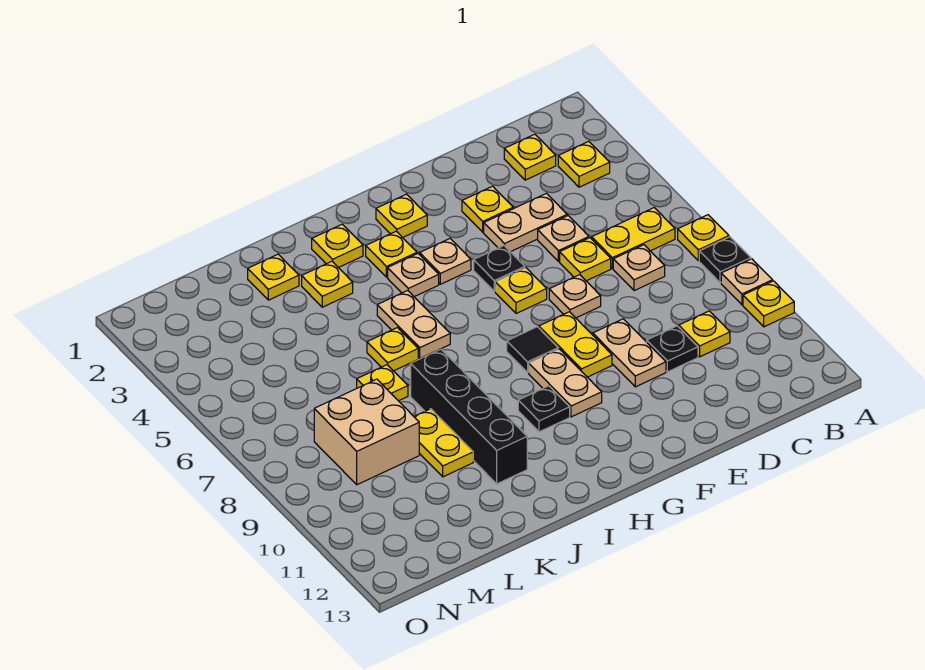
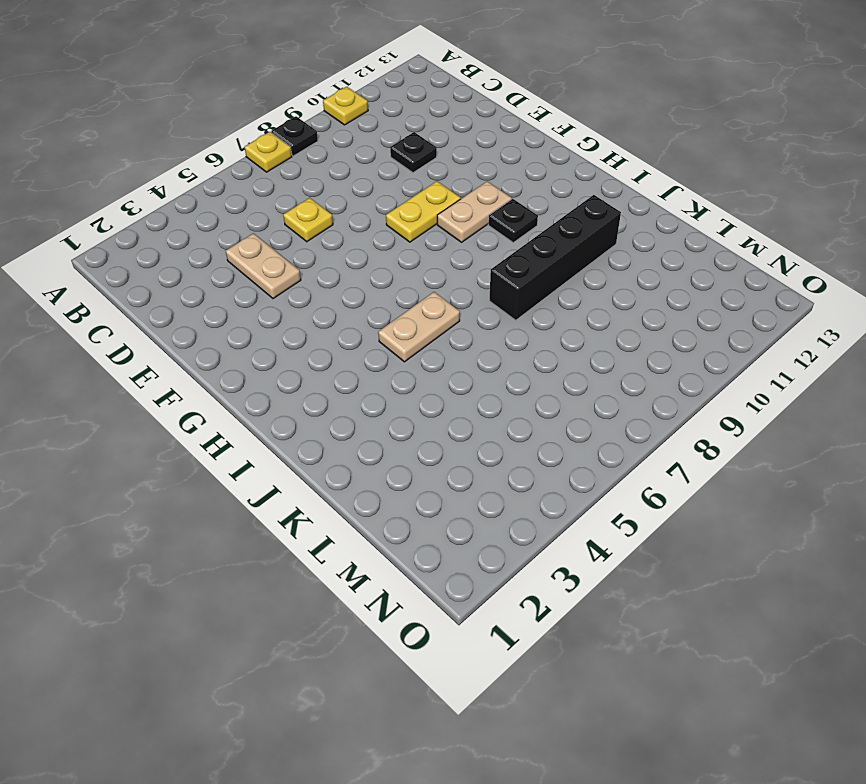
none -> tan 1x1 plate [721,259,773,305]
none -> yellow 1x1 plate [558,141,610,187]
none -> yellow 1x2 plate [592,208,675,268]
none -> yellow 1x1 plate [504,134,556,180]

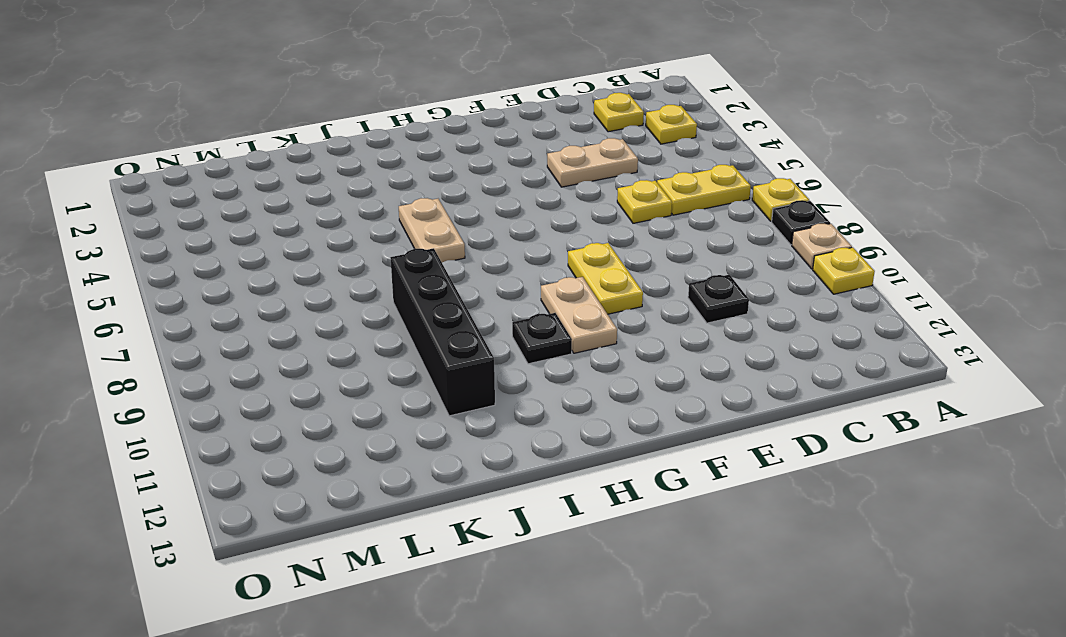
none -> tan 1x1 plate [613,245,665,291]
none -> yellow 1x1 plate [679,311,730,357]
none -> tan 1x1 plate [538,216,589,261]
none -> yellow 1x1 plate [462,186,513,232]

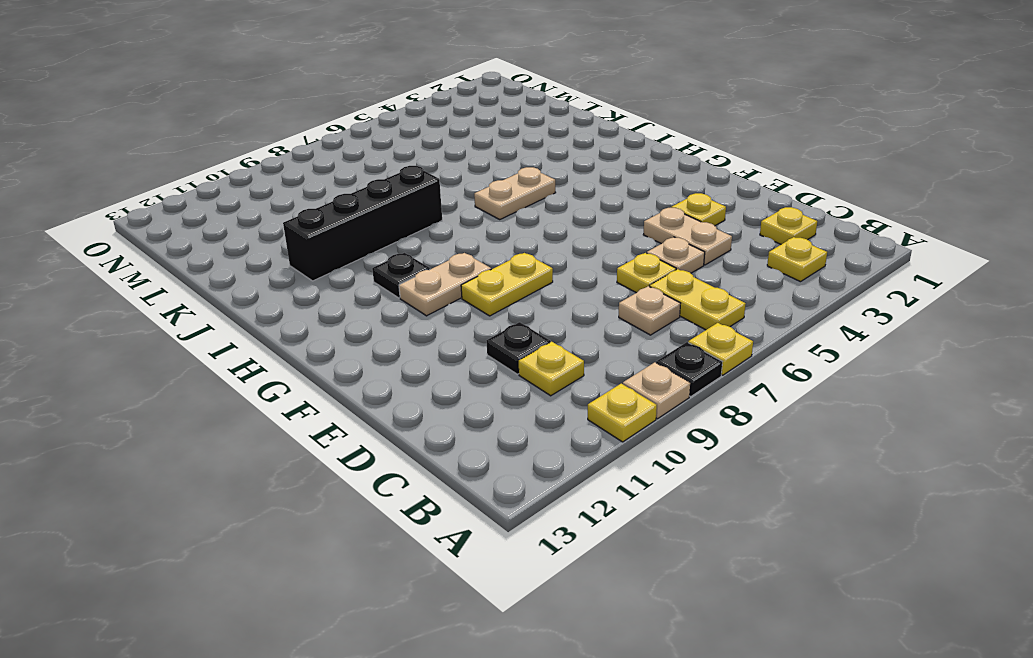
none -> tan 1x1 plate [549,275,601,318]
none -> tan 1x2 plate [593,319,666,387]
none -> black 1x1 plate [474,246,525,291]
none -> yellow 1x1 plate [495,268,547,313]

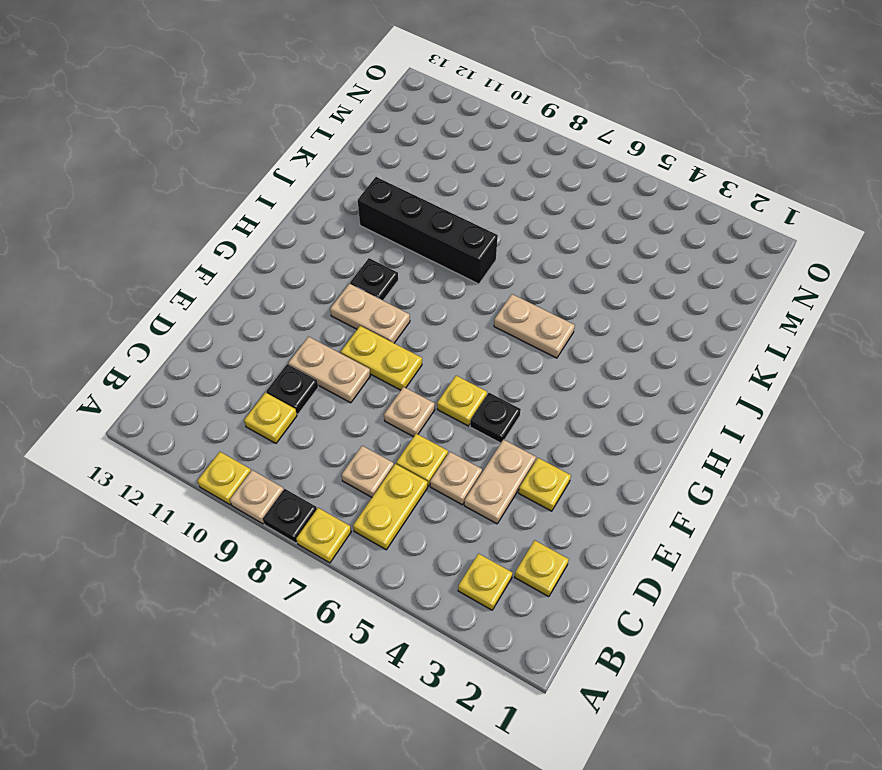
none -> yellow 1x1 plate [376,194,427,238]
none -> tan 1x1 plate [420,239,471,284]
none -> black 1x1 tile [507,327,558,372]
none -> yellow 1x1 plate [366,231,417,277]

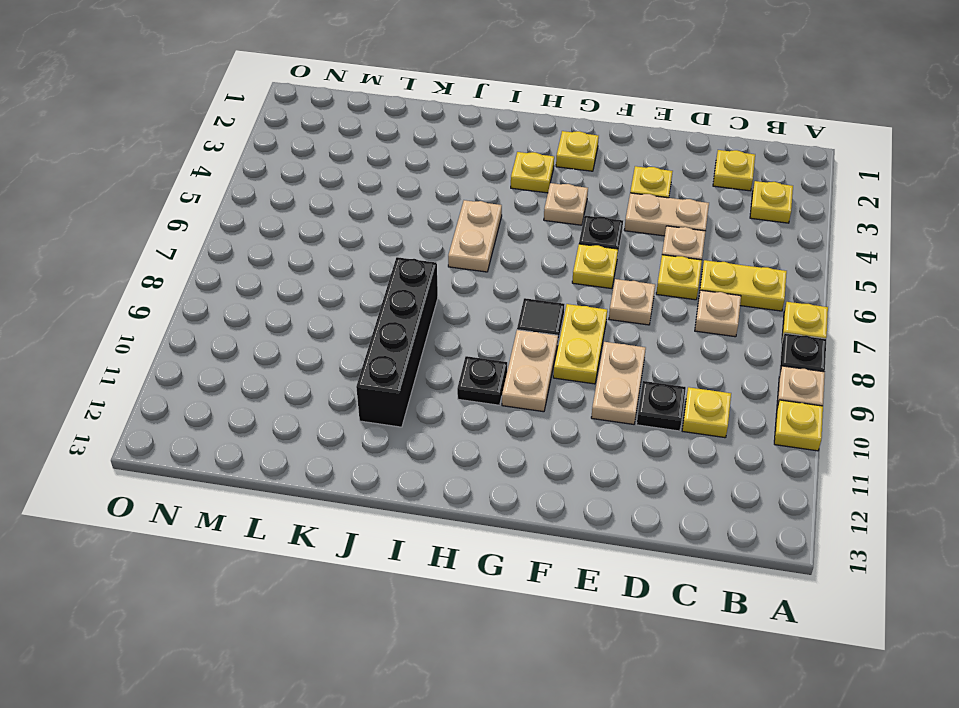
none -> tan 1x1 plate [388,254,439,297]
none -> yellow 1x1 plate [312,224,363,268]
none -> yellow 1x1 plate [302,261,353,307]
none -> yellow 1x1 plate [367,328,418,371]

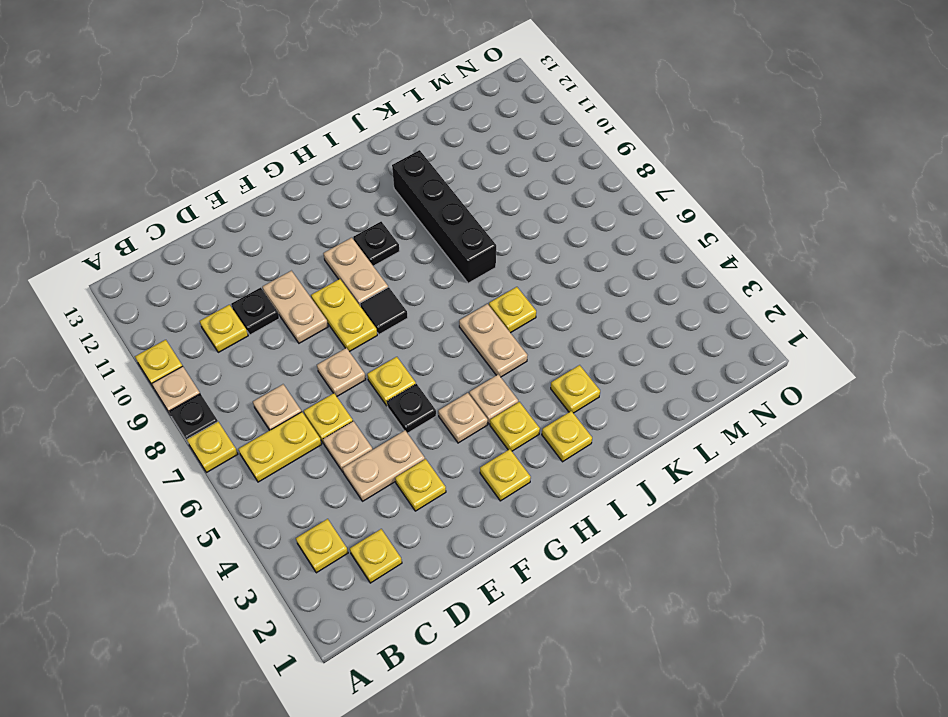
none -> yellow 1x1 plate [248,254,299,300]
none -> yellow 1x1 plate [357,365,408,401]
none -> yellow 1x2 plate [414,409,473,477]
none -> tan 2x2 brick [314,379,419,485]

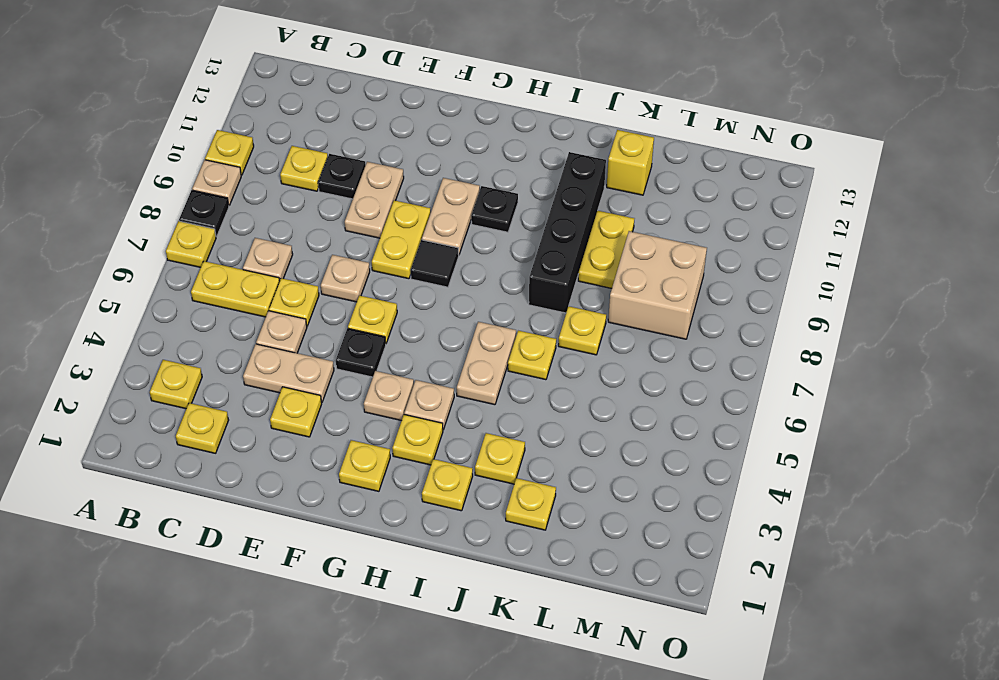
yellow 1x1 brick [607,130,654,195] -> none

